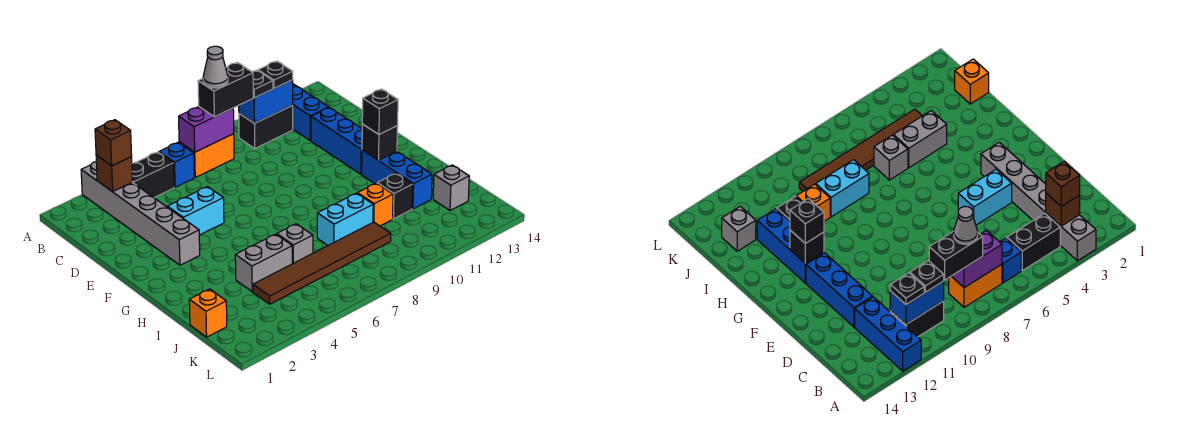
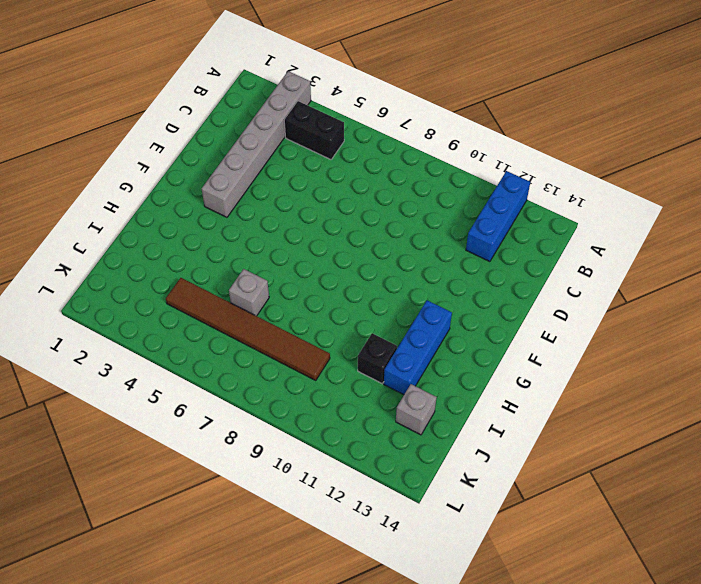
none -> blue 1x1 brick [159,142,194,187]
none -> orange 1x2 brick [179,134,234,177]
none -> black 1x2 brick [239,106,293,148]

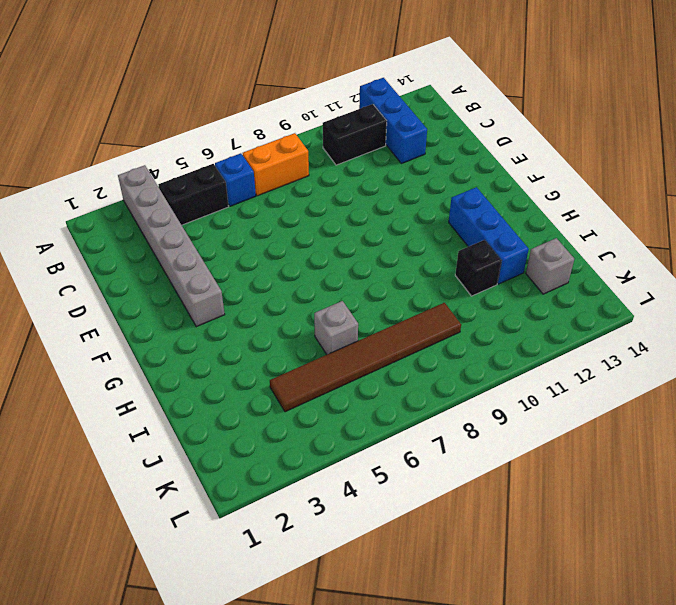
none -> blue 1x3 brick [311,108,362,174]
none -> cyan 1x2 brick [167,187,224,235]
none -> grey 1x2 brick [235,234,292,292]

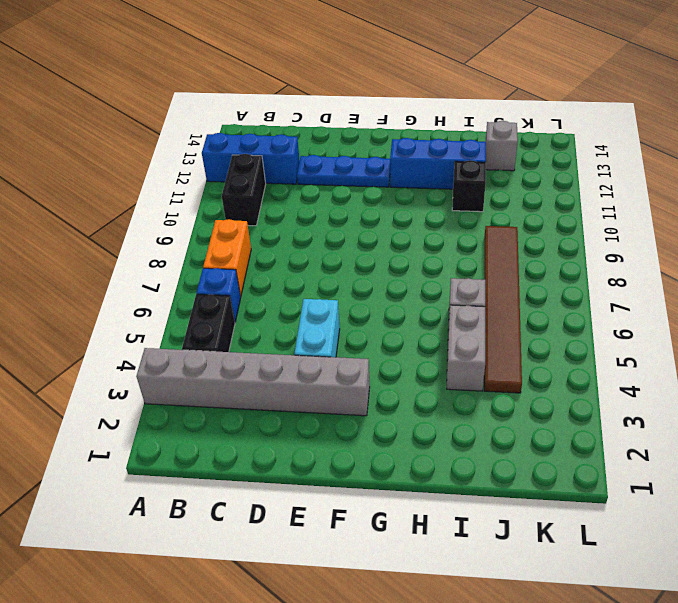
blue 1x3 plate [297,155,390,187] -> blue 1x3 brick [311,108,362,174]
none -> cyan 1x2 brick [317,193,373,245]
none -> orange 1x1 brick [357,183,393,226]
none -> orange 1x1 brick [189,289,227,337]

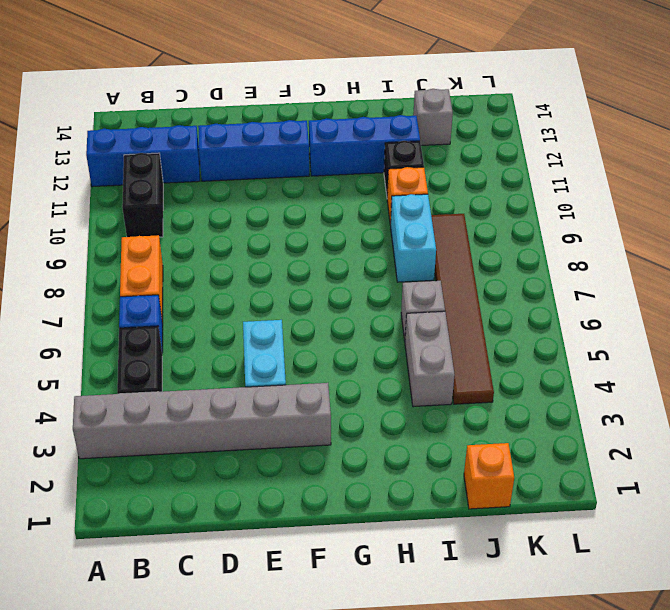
none -> brown 1x1 brick [96,155,132,192]
none -> purple 1x2 brick [179,107,234,152]
none -> blue 1x2 brick [239,80,293,123]

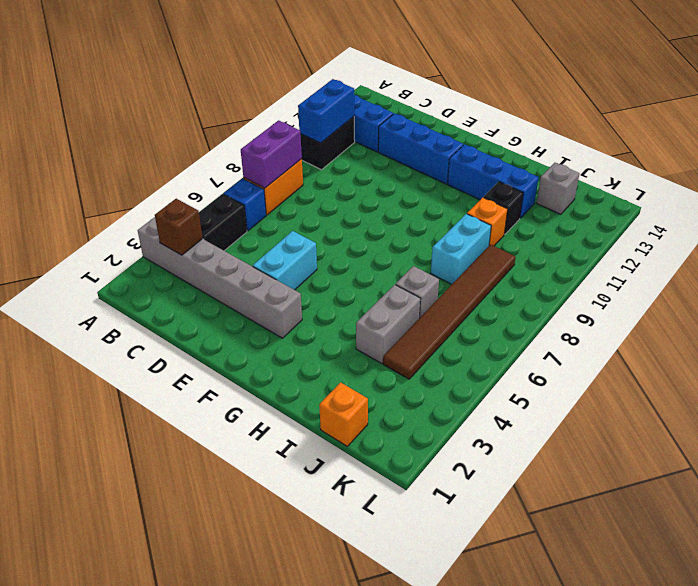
none -> black 1x1 brick [362,124,398,160]
none -> brown 1x1 brick [95,120,132,166]
none -> black 1x2 brick [198,63,253,117]

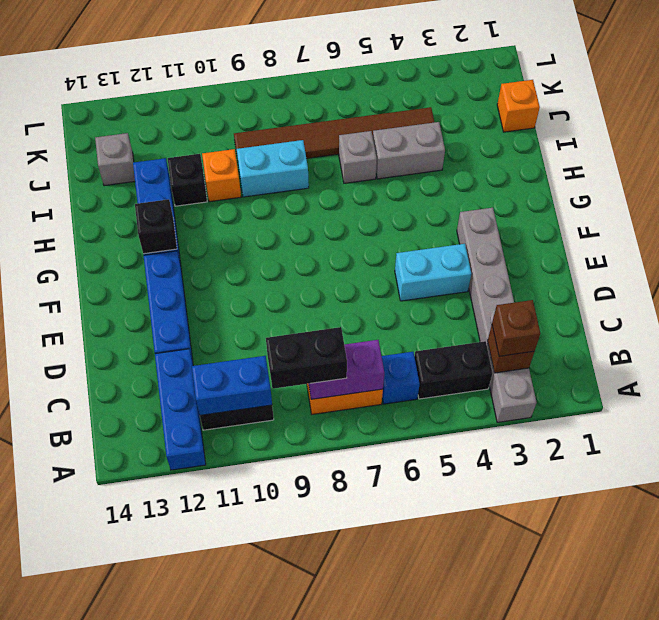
none -> black 1x1 plate [253,70,273,98]
none -> black 1x1 plate [258,61,293,88]
none -> black 1x1 brick [362,89,398,134]

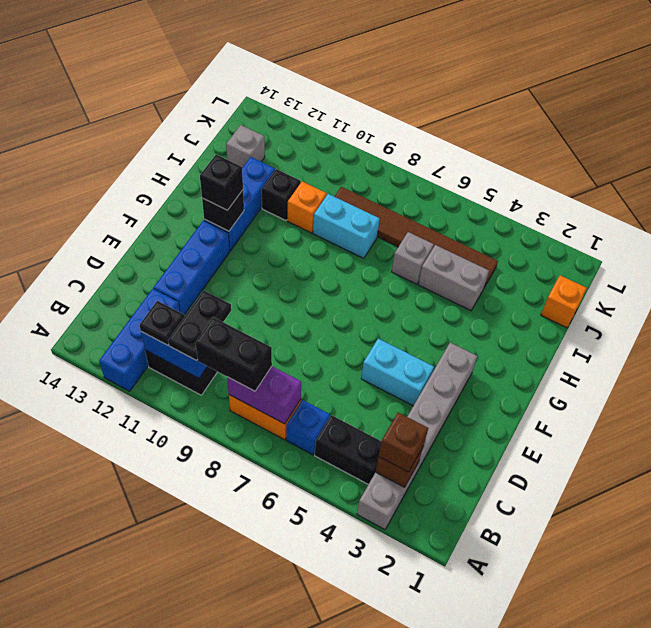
black 1x2 plate [168,291,231,360] -> black 1x1 plate [253,70,273,98]
none -> grey 1x1 cone [203,46,228,88]

